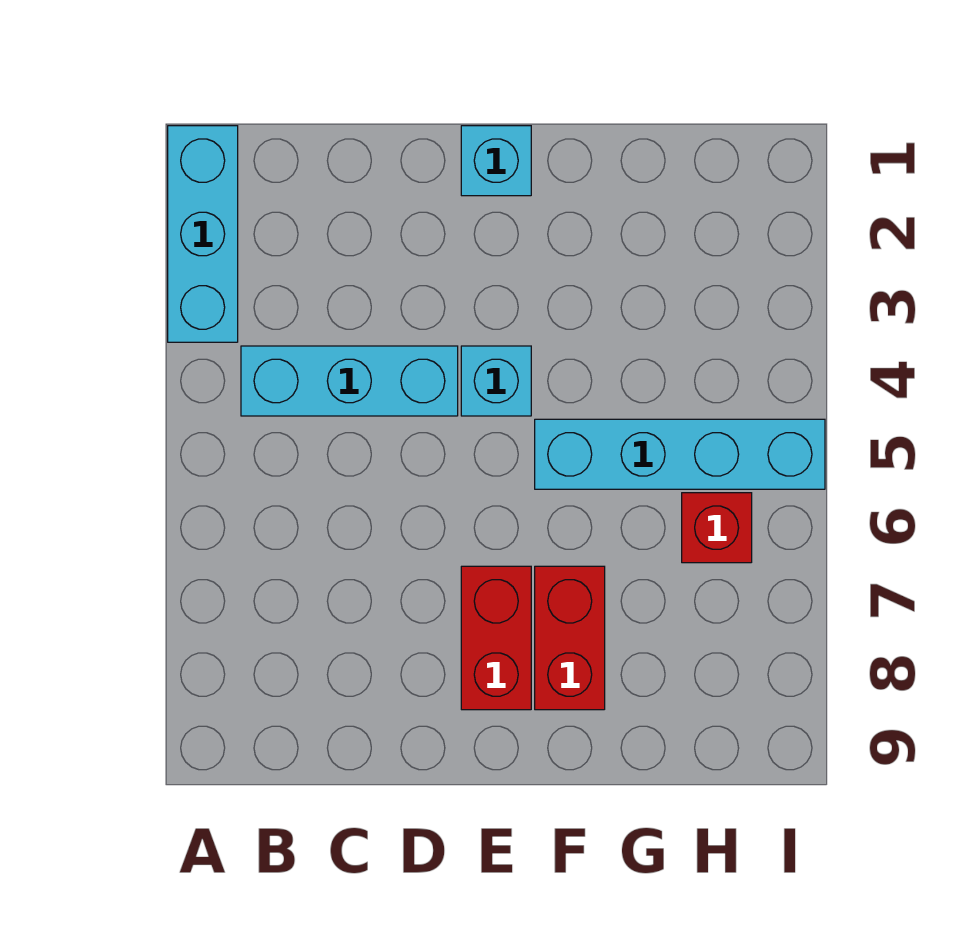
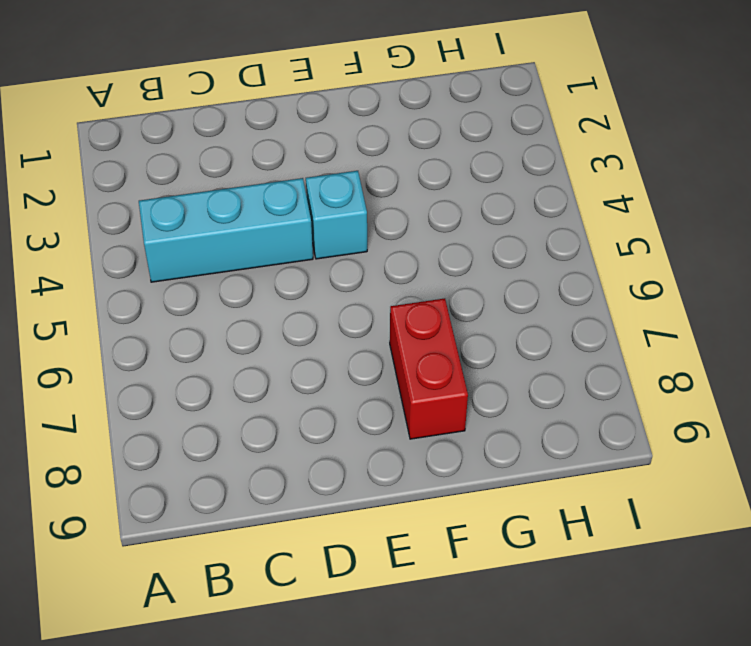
none -> cyan 1x3 brick [168,126,238,342]
none -> cyan 1x1 brick [461,126,531,196]

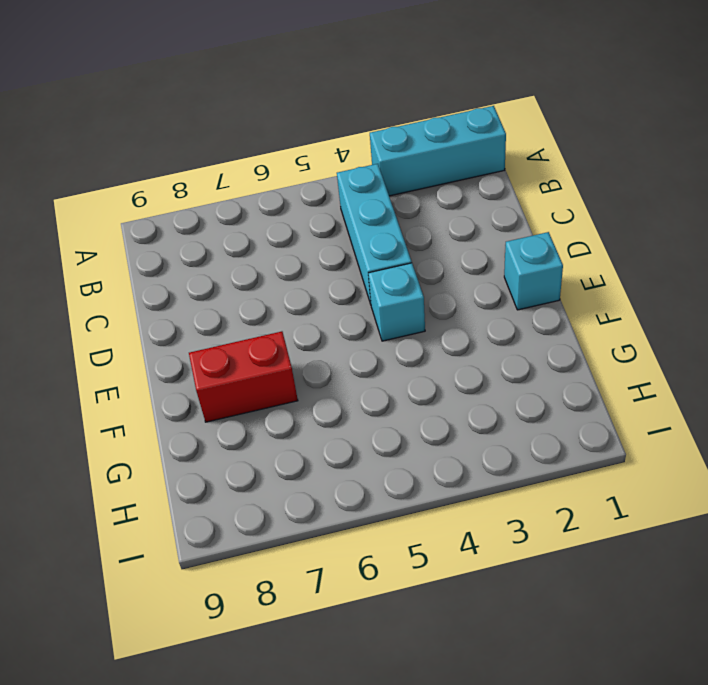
none -> red 1x2 brick [461,566,531,710]
none -> cyan 1x4 brick [535,419,825,489]

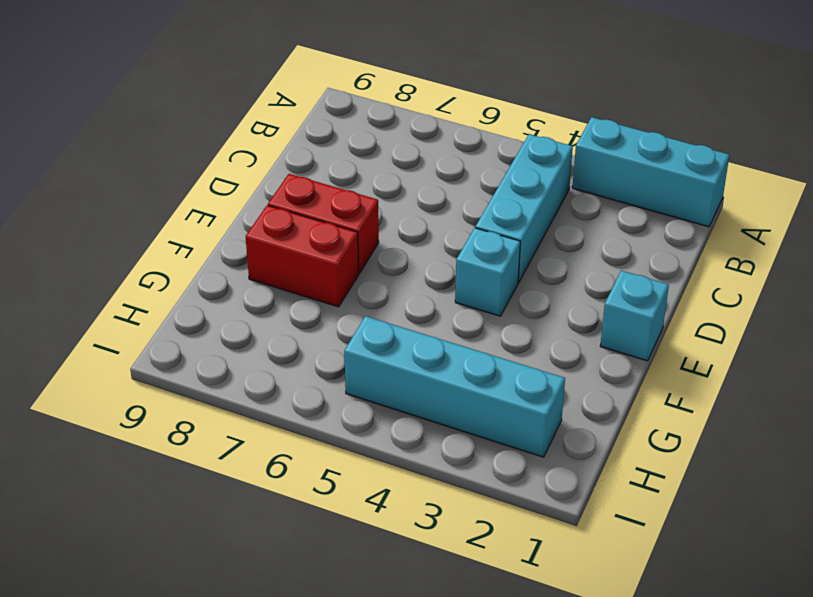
cyan 1x4 brick [344,316,565,457] -> cyan 1x4 brick turned to [535,419,825,489]
none -> red 1x1 brick [682,493,752,563]

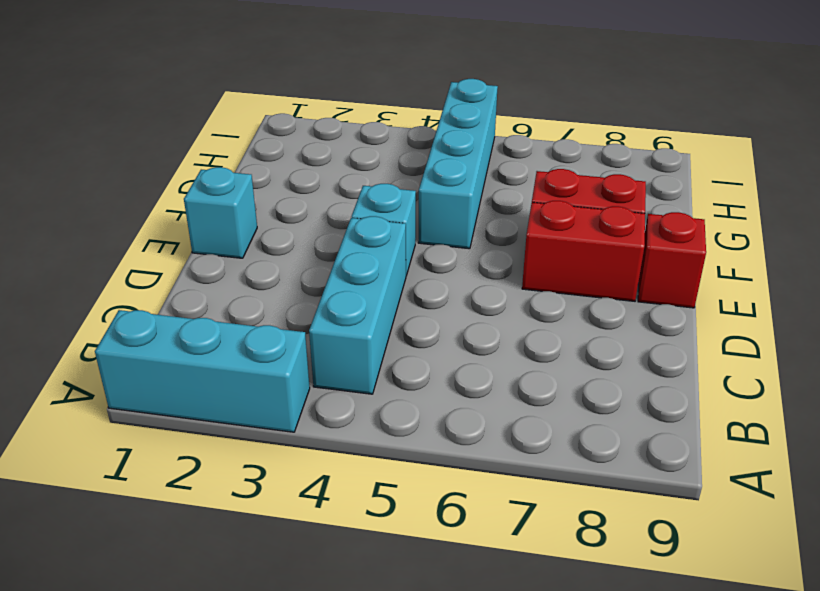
red 1x1 brick [638,212,706,308] -> red 1x1 brick moved to [682,493,752,563]

